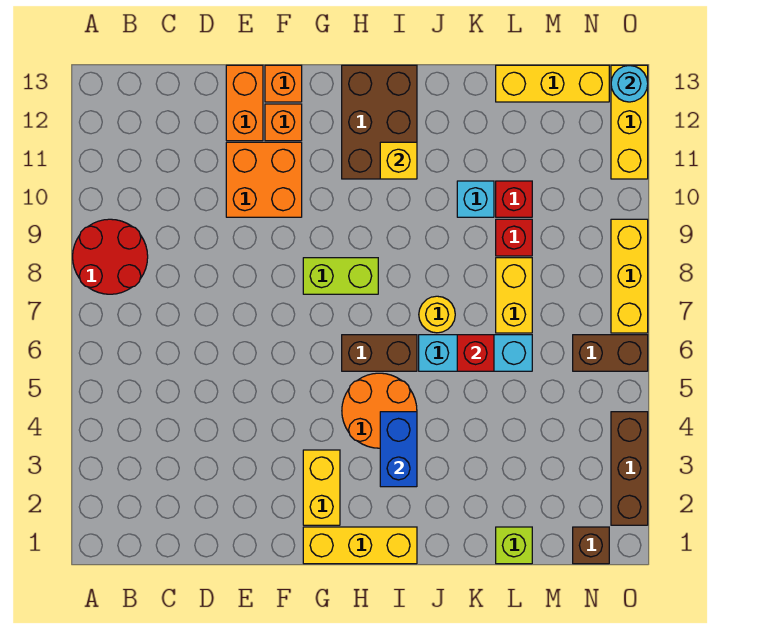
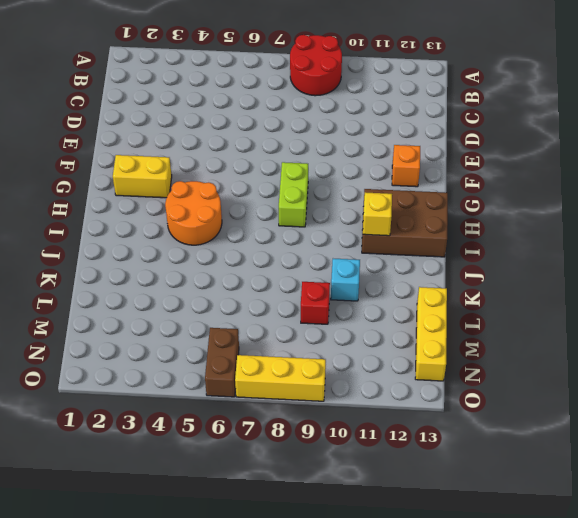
none -> orange 2x2 brick [226,142,302,217]
none -> orange 1x2 brick [226,65,263,141]
none -> orange 1x1 brick [265,65,302,102]

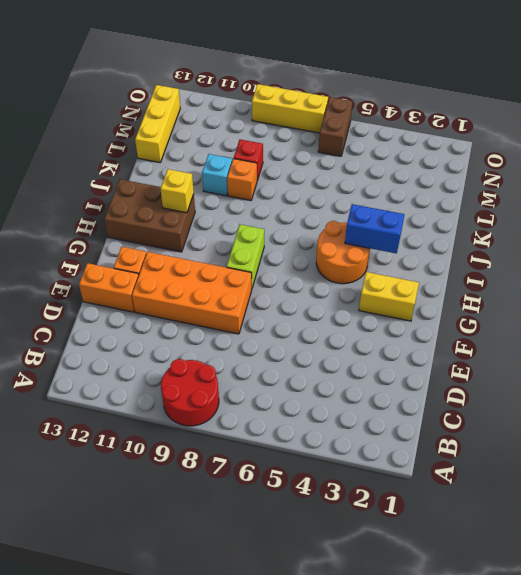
orange 2x4 brick [132,252,252,334] -> orange 2x2 brick [226,142,302,217]
orange 1x1 brick [227,159,257,200] -> orange 1x1 brick moved to [265,65,302,102]
none -> yellow 1x3 brick [303,527,417,564]
none -> brown 1x2 brick [342,335,417,371]
none -> cyan 1x3 brick [419,335,532,371]

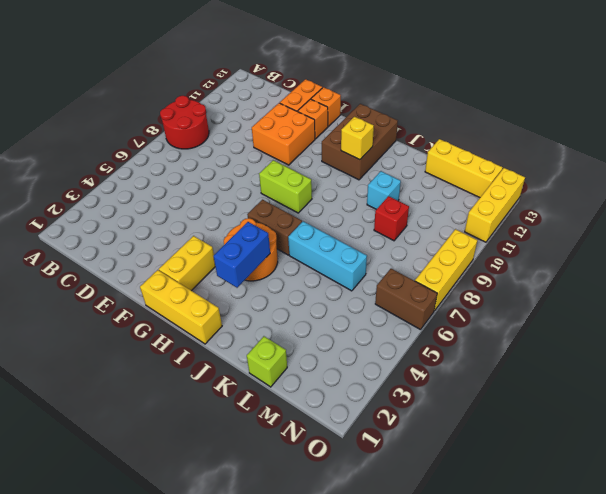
none -> yellow 1x1 round brick [419,296,455,333]
none -> yellow 1x2 brick [496,258,532,333]
none -> red 1x1 brick [496,181,532,217]

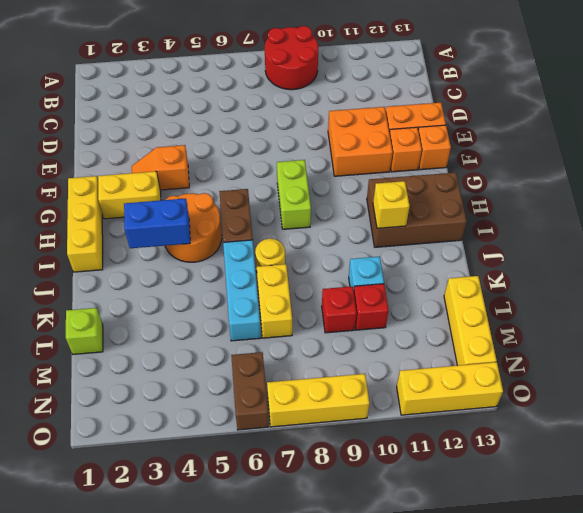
orange 1x2 slope [132,145,189,190] -> none
yellow 1x2 brick [257,264,292,338] -> yellow 1x2 brick turned to [496,258,532,333]
none -> brown 1x1 brick [573,527,609,564]
none -> brown 1x3 brick [611,412,648,525]
none -> red 1x1 brick [457,335,494,371]

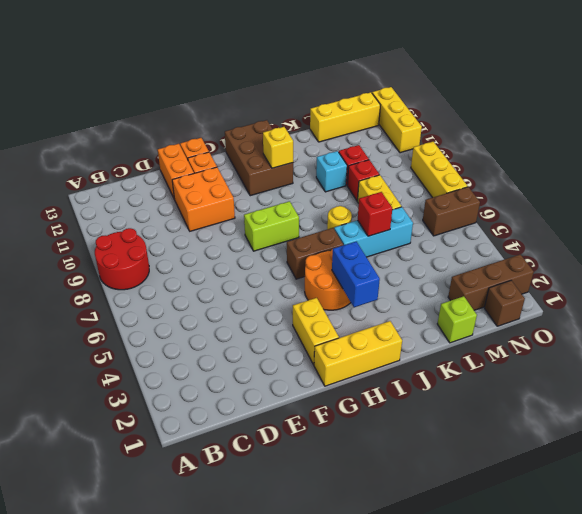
brown 1x3 brick [448,254,534,310] -> brown 1x3 brick turned to [611,412,648,525]
none -> cyan 1x1 round brick [611,65,648,102]

